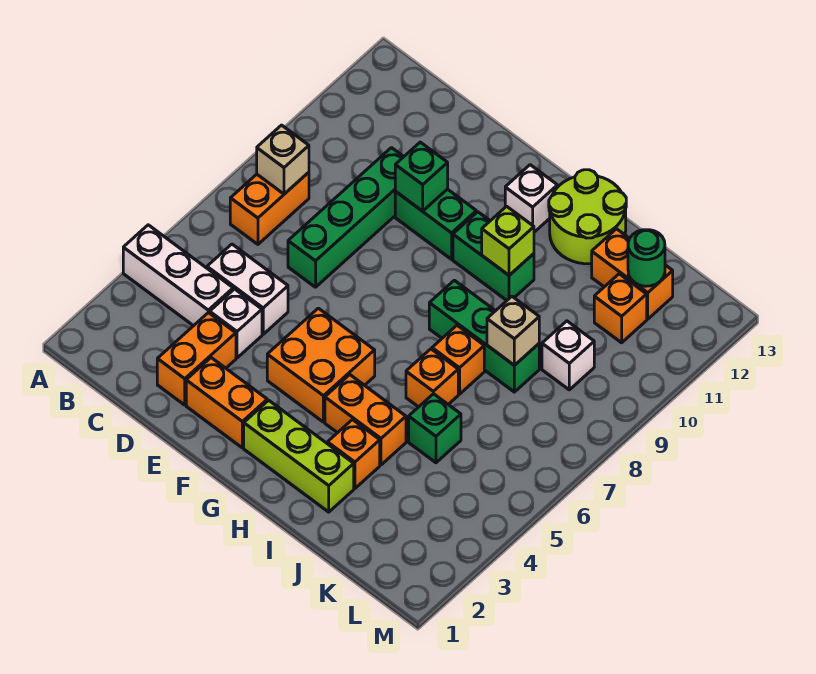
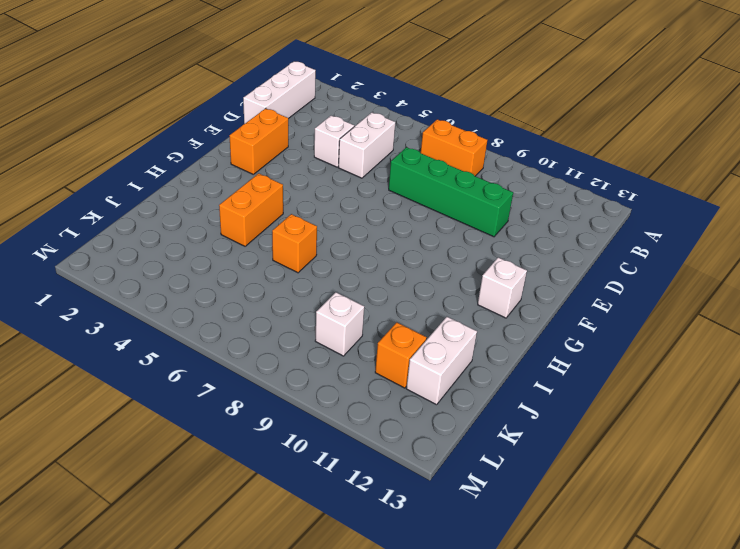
white 1x3 brick [243,61,316,124] -> white 1x3 brick moved to [123,225,233,326]
white 1x2 brick [406,317,477,405] -> orange 1x2 brick [592,229,673,319]
none -> orange 1x2 brick [157,312,236,405]
none -> green 1x2 brick [395,189,476,259]
none -> orange 2x2 brick [267,308,375,422]

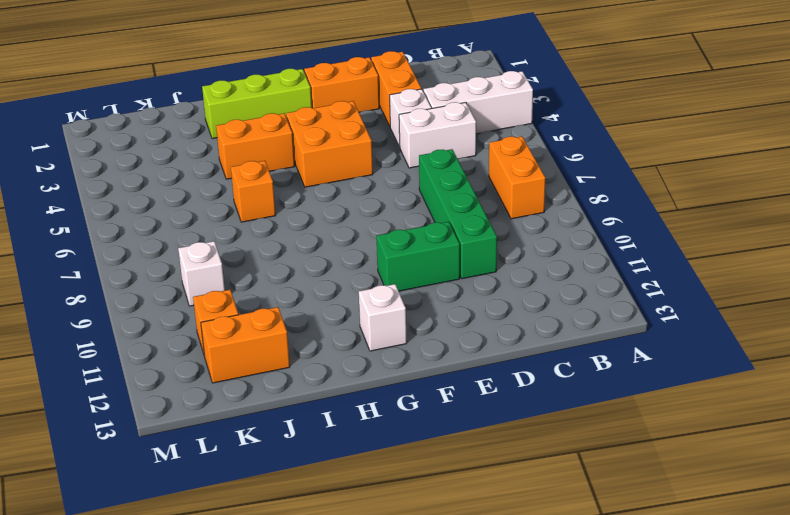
none -> green 1x2 brick [453,212,534,300]
none -> green 1x3 brick [429,280,539,392]
none -> lime 2x2 round brick [549,170,626,264]

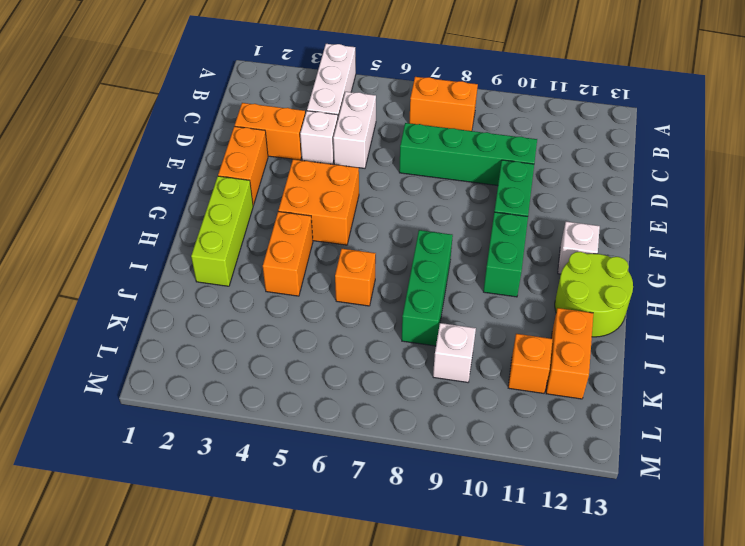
none -> orange 1x1 brick [328,420,380,488]
none -> orange 1x1 brick [432,326,484,394]
none -> green 1x1 brick [409,394,461,463]

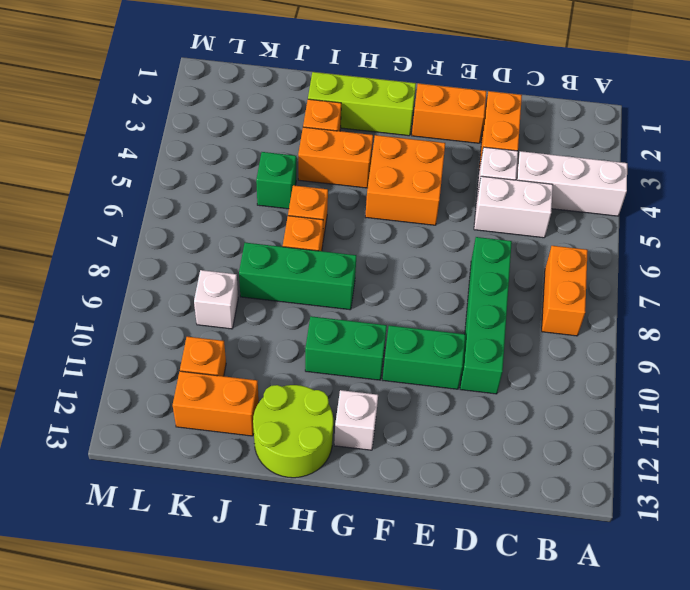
none -> tan 1x1 brick [257,125,309,194]
none -> green 1x1 brick [395,142,448,211]
none -> lime 1x1 brick [482,206,534,275]

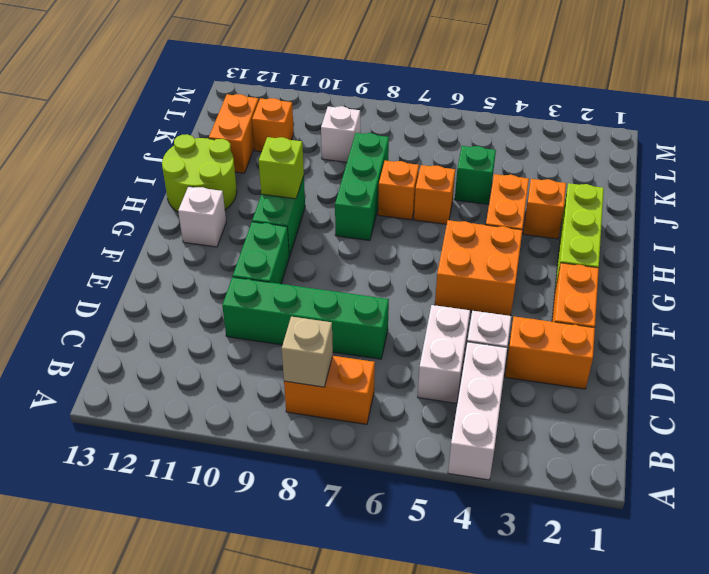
none -> green 1x1 brick [395,142,448,211]
none -> tan 1x1 brick [487,296,539,365]
none -> green 1x1 round brick [628,230,665,286]

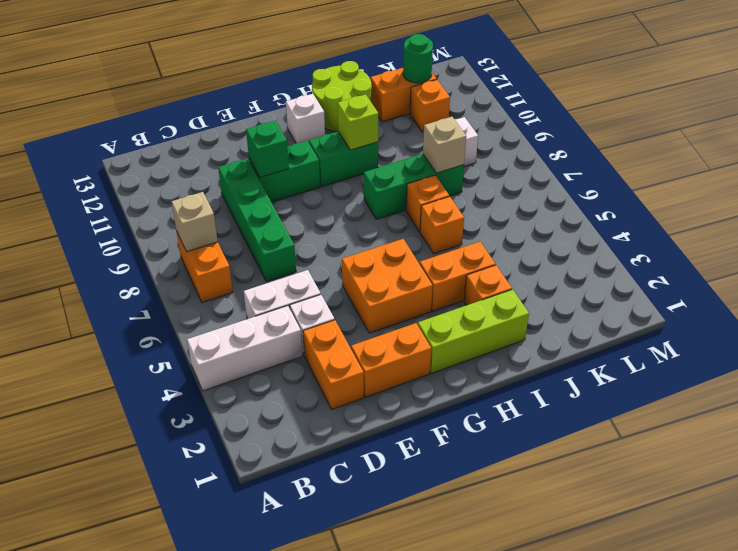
none -> green 1x1 brick [409,394,461,463]

